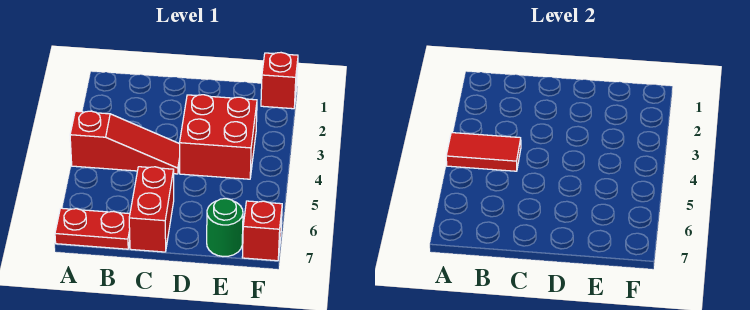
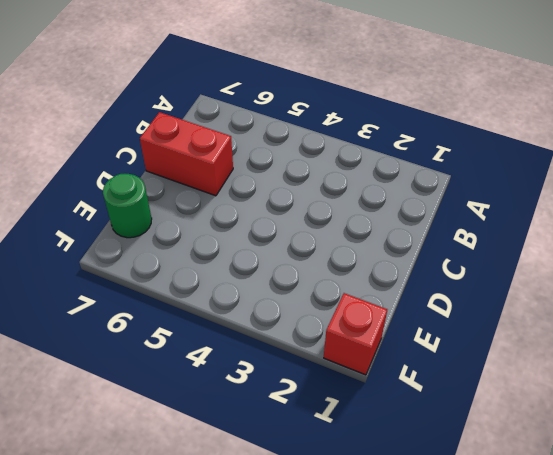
none -> red 1x3 slope [70,111,180,174]
none -> red 1x2 plate [55,208,130,249]

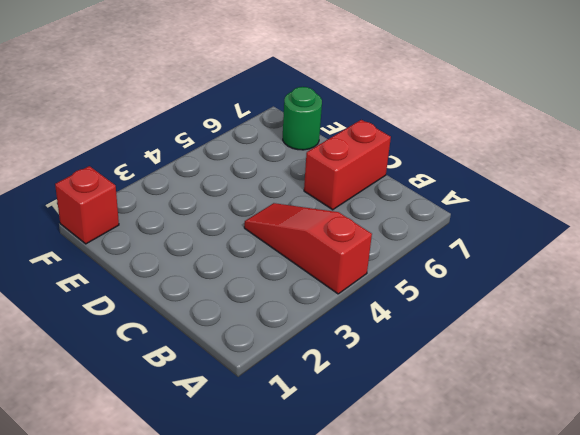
none -> red 1x2 plate [55,208,130,249]
none -> red 2x2 brick [180,95,257,179]

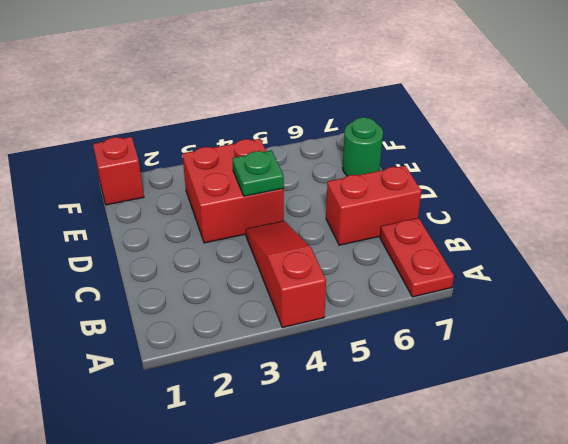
green 1x1 plate [233,150,284,196] -> none
none -> red 1x1 brick [242,201,282,261]
none -> red 1x2 tile [446,133,521,171]

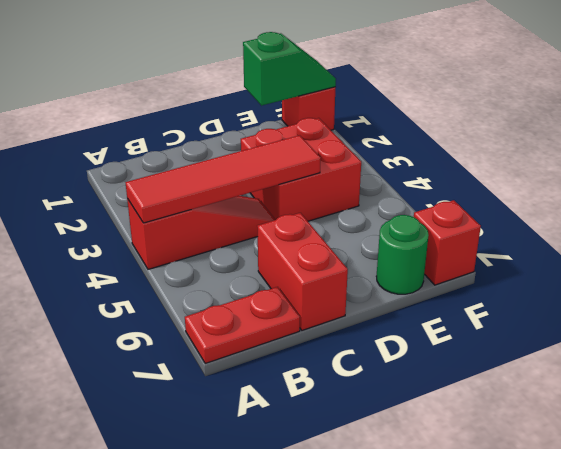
red 1x4 tile [126,135,321,223] -> red 1x2 tile [446,133,521,171]
green 1x2 slope [243,32,336,106] -> none

